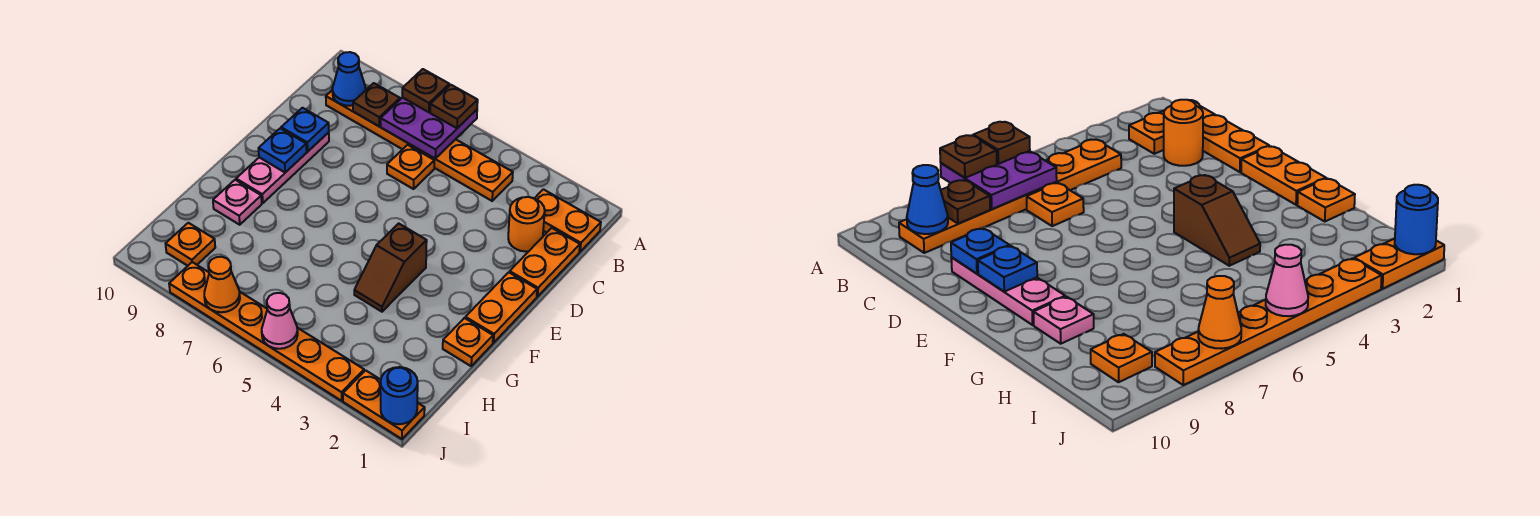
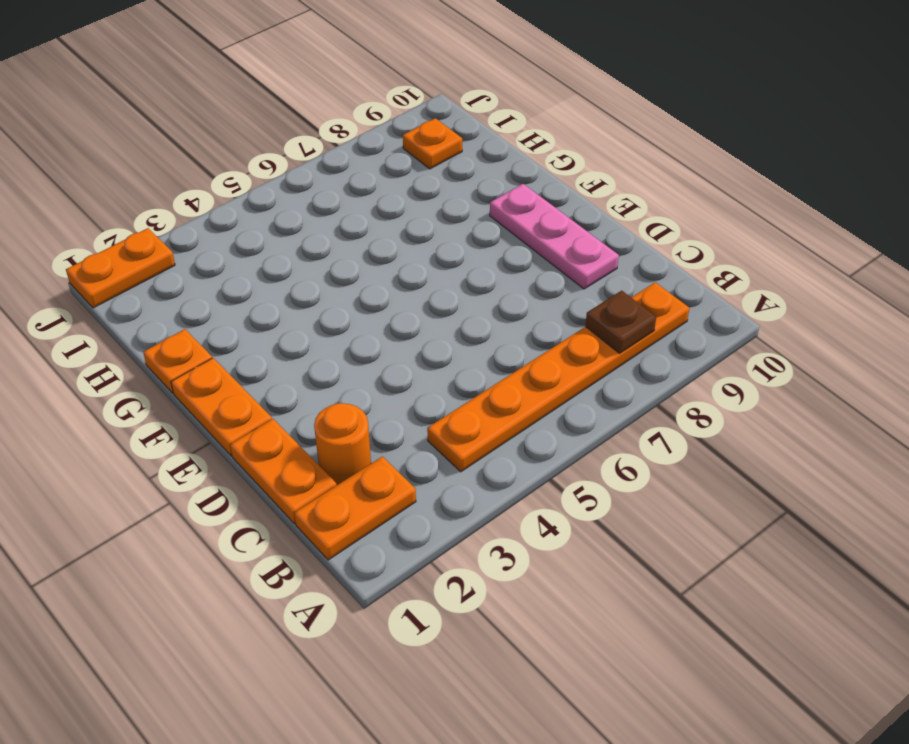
none -> orange 1x1 plate [387,145,434,189]
none -> brown 1x2 slope [354,223,427,312]
none -> pink 1x1 plate [213,180,262,225]

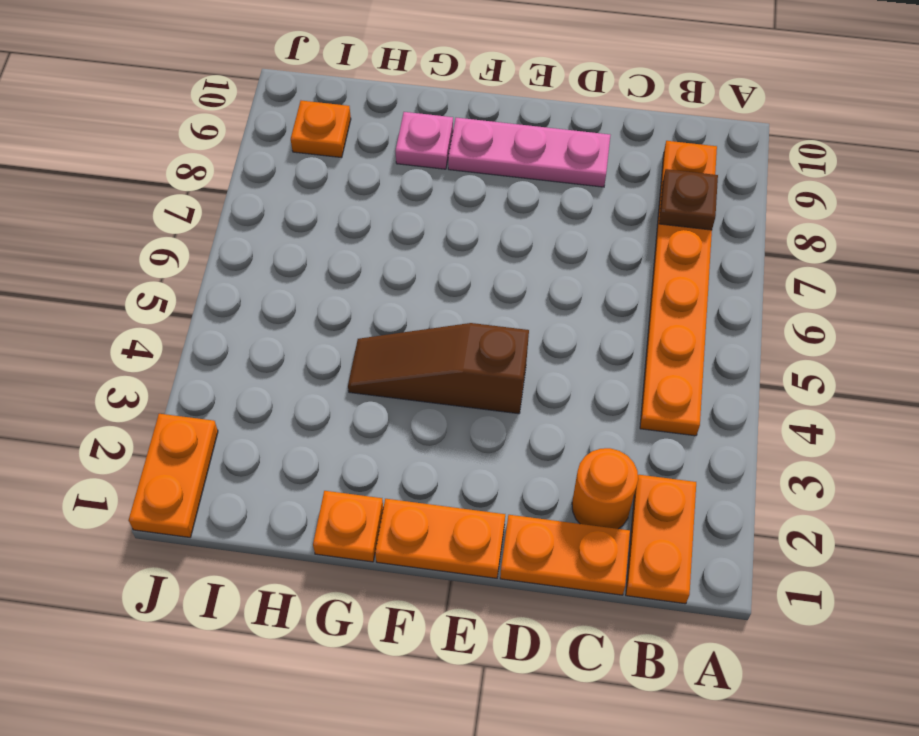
brown 1x3 slope [348,323,529,414] -> brown 1x2 slope [354,223,427,312]
none -> orange 1x1 plate [387,145,434,189]
none -> orange 1x6 plate [169,262,364,401]
none -> purple 2x2 plate [381,97,477,158]

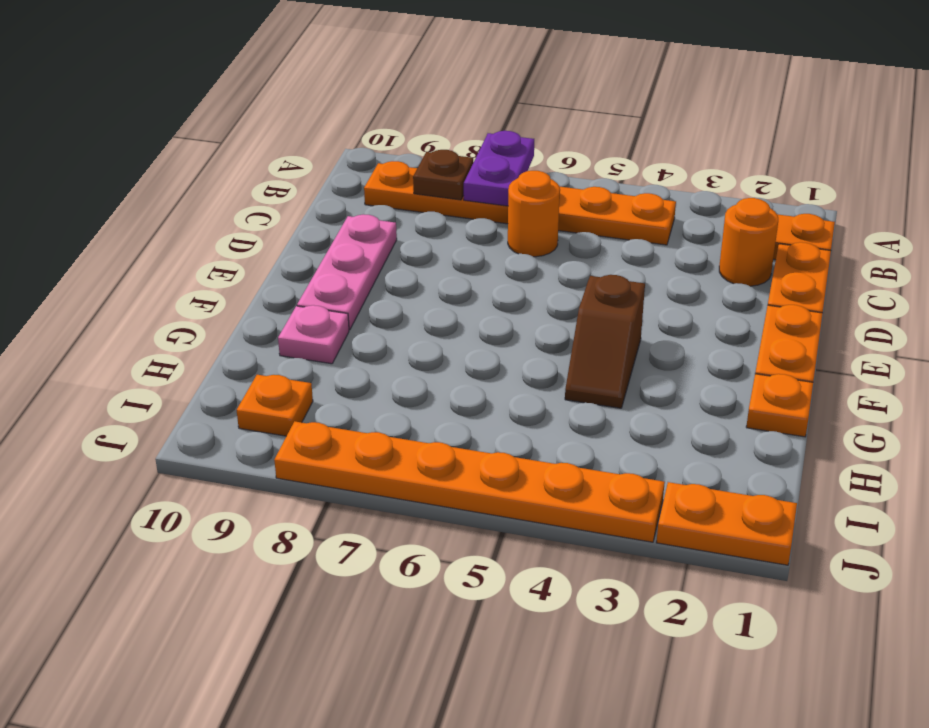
purple 1x2 plate [464,131,534,206] -> purple 2x2 plate [381,97,477,158]
orange 1x1 round brick [508,171,560,257] -> orange 1x1 plate [387,145,434,189]
none -> blue 1x1 cone [332,52,366,106]
none -> blue 1x1 plate [281,108,329,151]
none -> blue 1x1 plate [258,128,307,172]

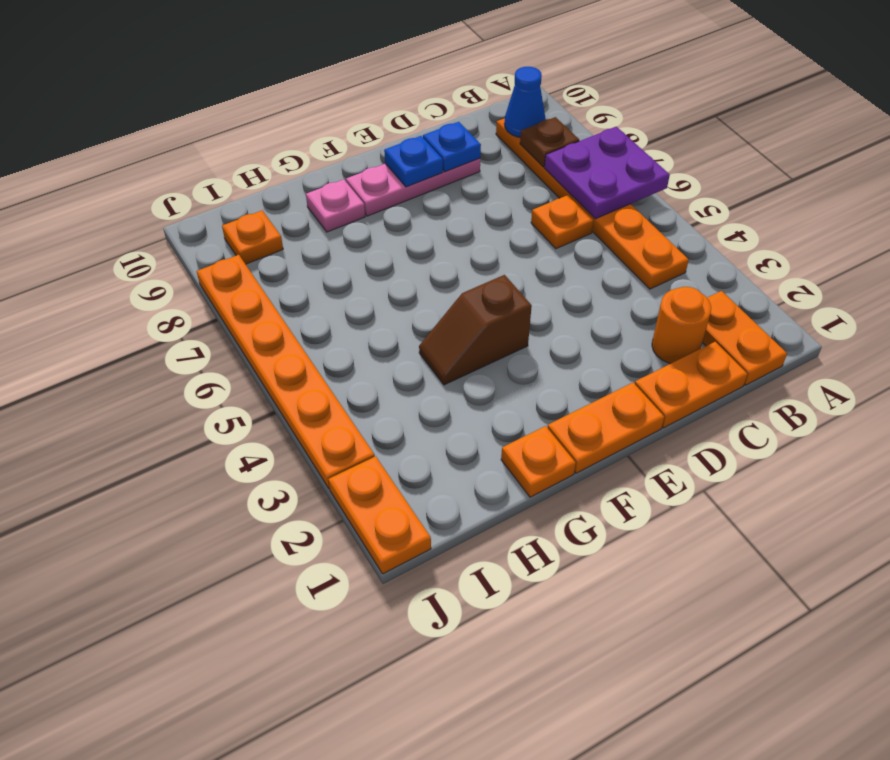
none -> blue 1x1 round brick [380,367,418,424]
none -> pink 1x1 cone [262,293,298,349]
none -> orange 1x1 cone [204,257,240,312]

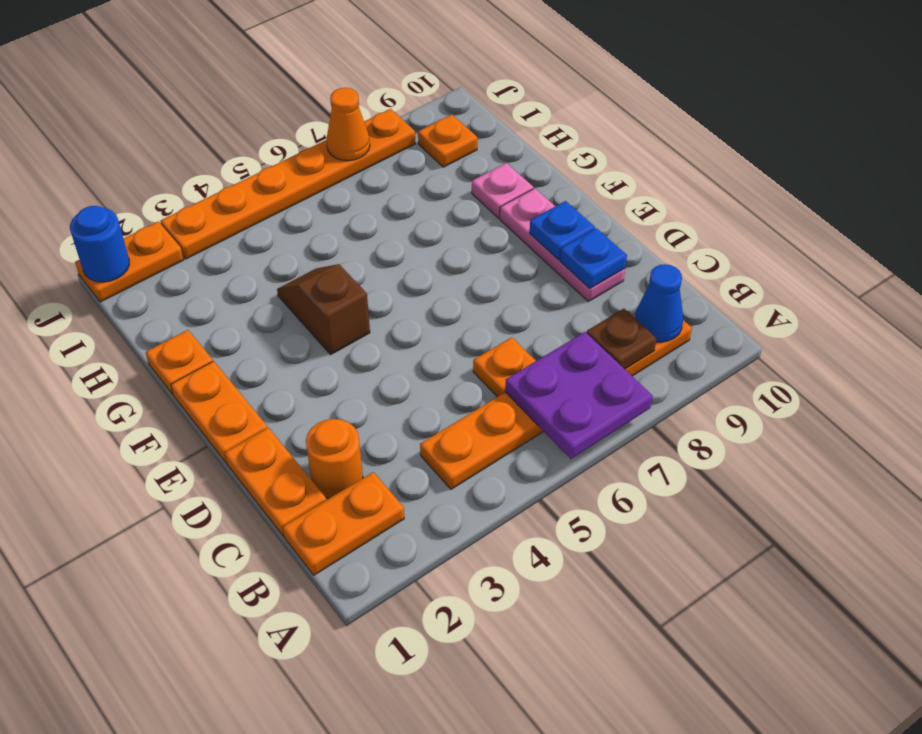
none -> pink 1x1 cone [262,293,298,349]
none -> brown 1x1 plate [430,85,478,128]
none -> brown 1x1 plate [402,69,449,112]

